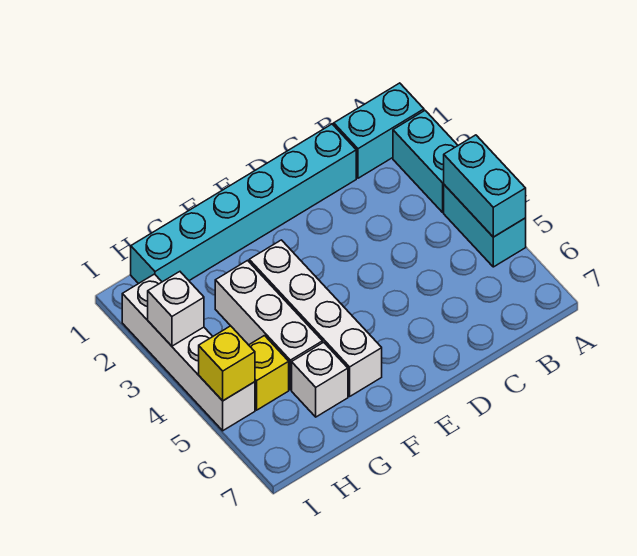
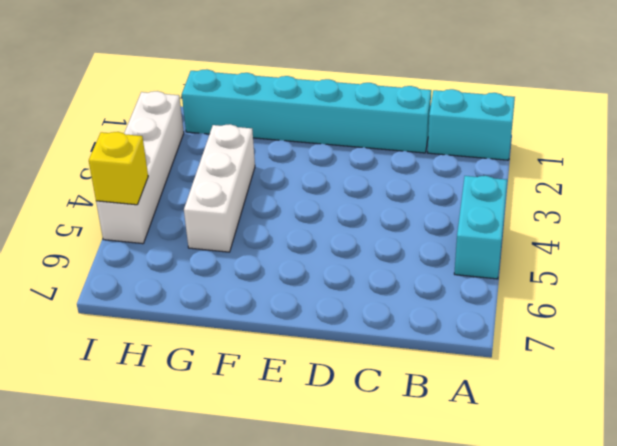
none -> cyan 1x2 brick [393,111,458,212]
none -> white 1x4 brick [249,240,382,396]
none -> white 1x1 brick [292,342,348,417]

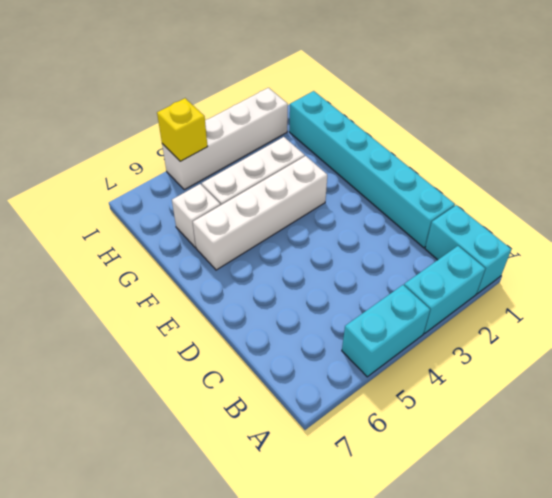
none -> yellow 1x1 brick [249,336,289,410]
none -> cyan 1x2 brick [444,135,526,237]
none -> white 1x1 brick [148,272,204,346]

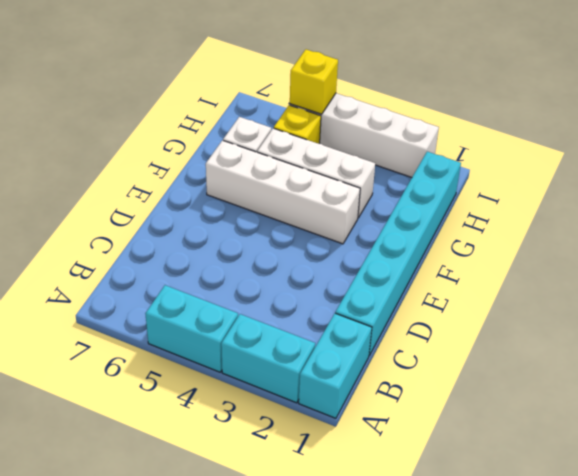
none -> cyan 1x2 brick [444,135,526,237]
none -> white 1x1 brick [148,272,204,346]

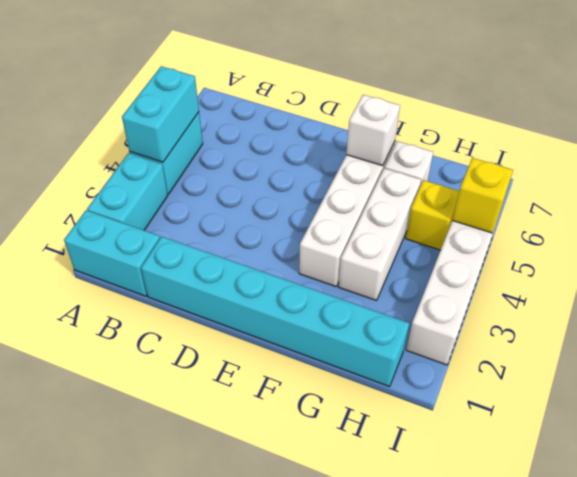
white 1x1 brick [346,95,400,166] -> white 1x1 brick moved to [148,272,204,346]

